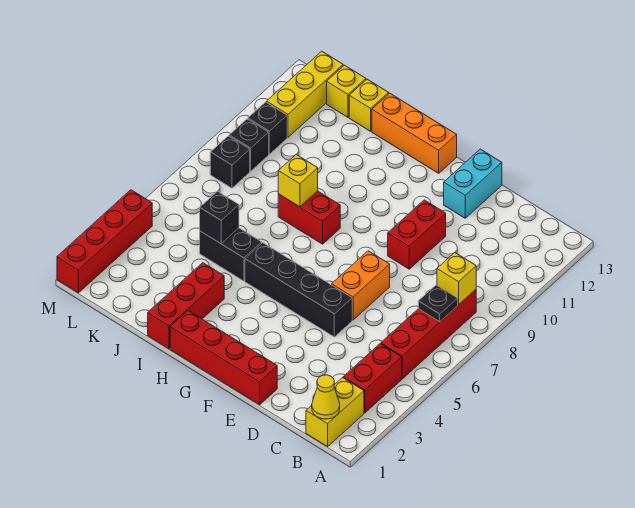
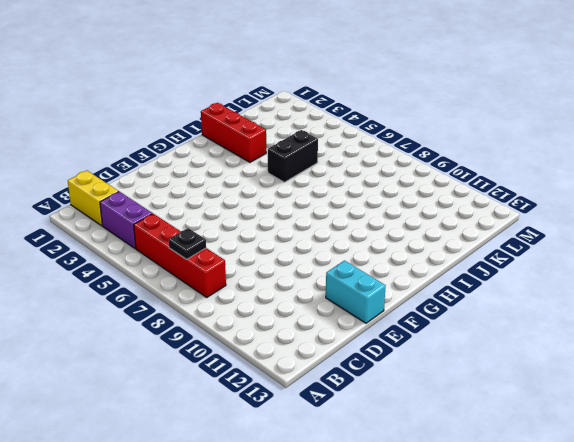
purple 1x2 brick [100,192,152,249] -> red 1x2 brick [343,344,402,413]
none -> red 1x4 brick [170,311,277,405]
none -> black 1x4 brick [245,243,352,337]
none -> orange 1x2 brick [332,251,390,320]

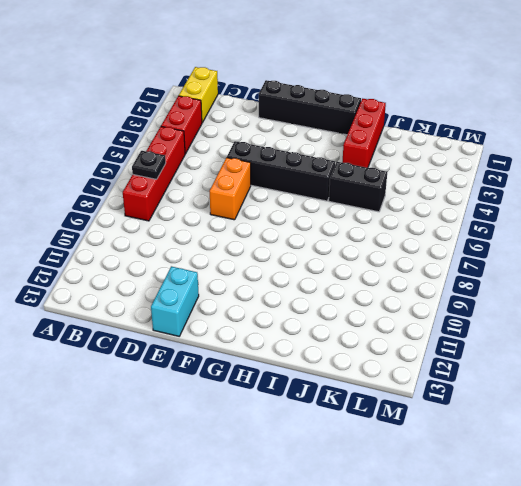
black 1x4 brick [259,80,361,135] -> red 1x4 brick [170,311,277,405]
none -> red 1x2 brick [388,200,446,269]
none -> orange 1x3 brick [372,93,457,173]
none -> red 1x2 brick [278,191,340,244]

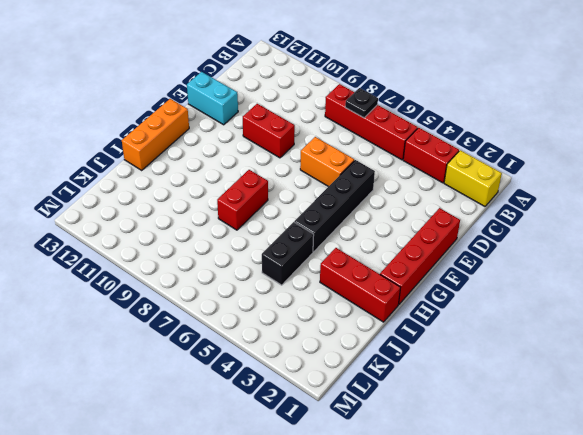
none -> yellow 1x1 brick [349,79,389,131]
none -> yellow 1x1 brick [327,65,366,117]
none -> black 1x1 brick [210,136,250,188]

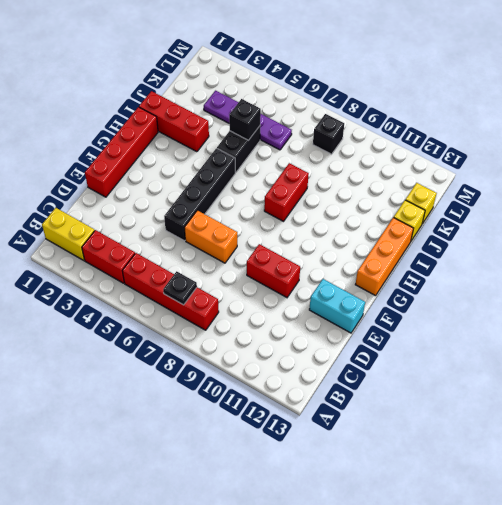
purple 1x4 plate [204,91,292,150] -> none
none -> black 1x1 brick [229,119,269,171]
none -> black 1x1 brick [248,102,287,154]
none -> yellow 1x3 brick [267,51,343,137]

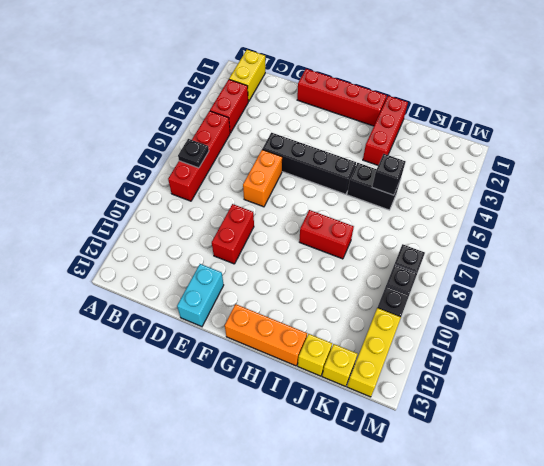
none -> red 1x4 brick [57,190,152,293]
none -> yellow 1x1 cone [312,375,340,419]
none -> yellow 1x1 brick [437,253,476,305]

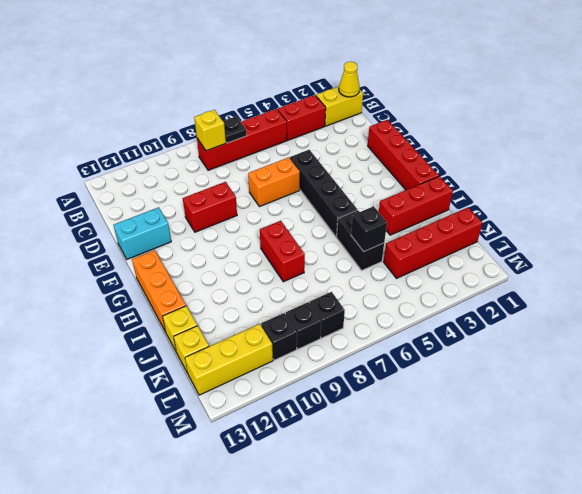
red 1x4 brick [383,207,482,278] -> red 1x4 brick moved to [57,190,152,293]
none -> yellow 1x1 brick [278,154,318,207]

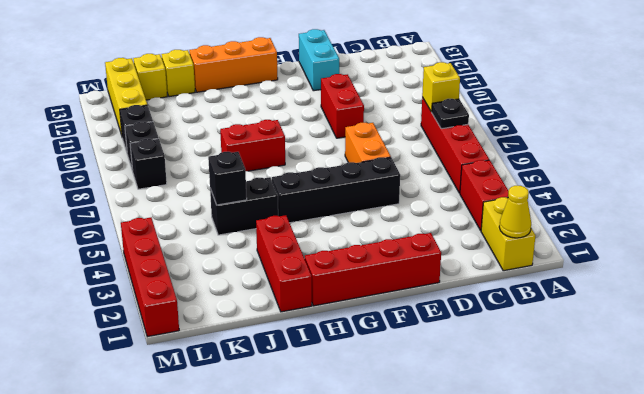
none -> yellow 1x1 brick [278,154,318,207]

